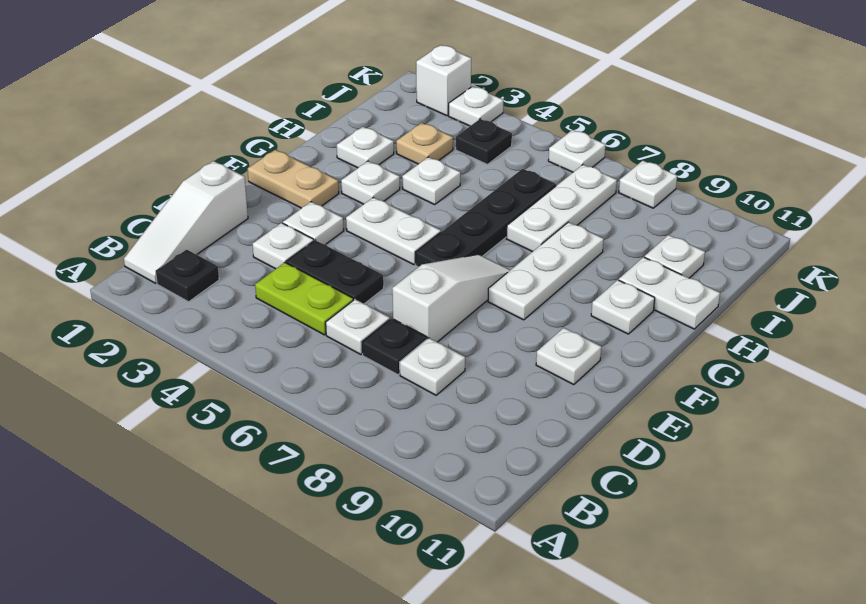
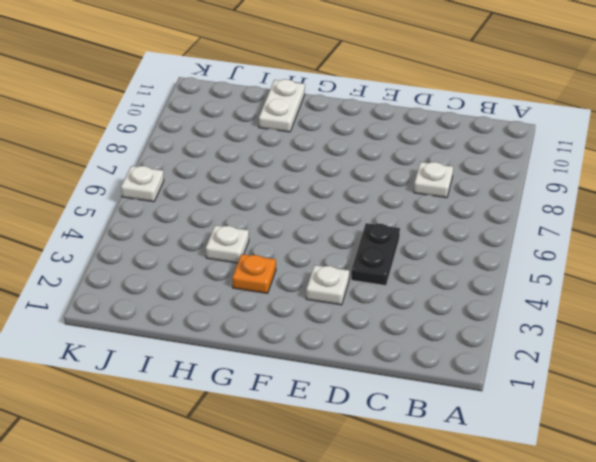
orange 1x1 plate [232,254,276,293] -> white 1x1 plate [341,161,400,204]
none -> white 1x3 slope [124,161,248,283]
none -> black 1x1 plate [156,249,219,302]
none -> lime 1x2 plate [255,263,353,335]

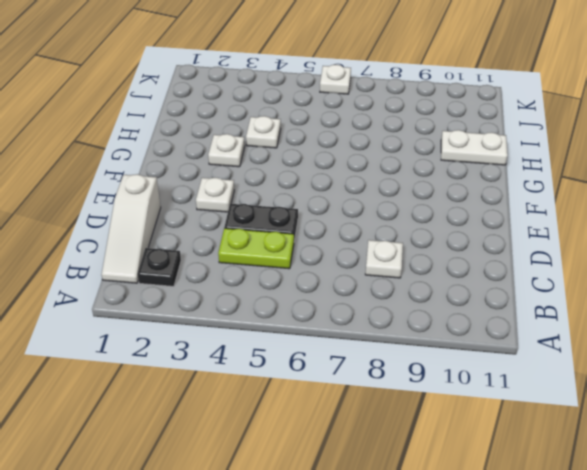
none -> white 1x1 plate [326,299,390,355]
none -> black 1x1 plate [362,318,427,375]
none -> white 1x1 plate [253,223,314,269]

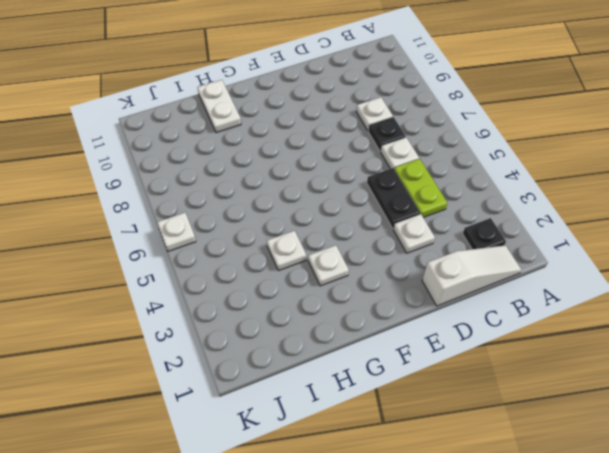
none -> white 1x3 slope [392,255,510,342]
none -> white 1x1 plate [283,202,344,245]
none -> white 1x1 plate [536,328,601,385]

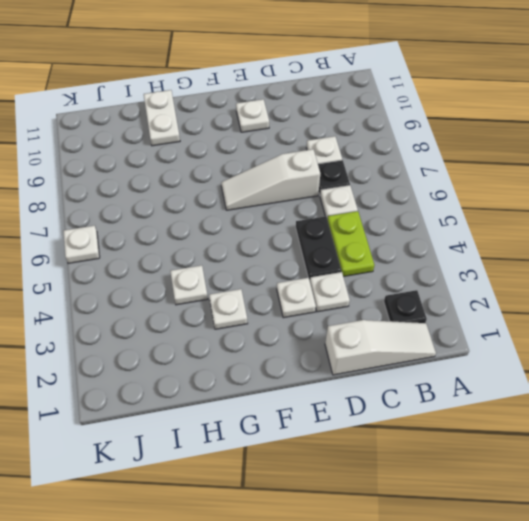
none -> tan 1x2 plate [248,150,339,208]
none -> white 1x2 plate [346,197,441,265]
none -> black 1x4 plate [416,169,556,267]

